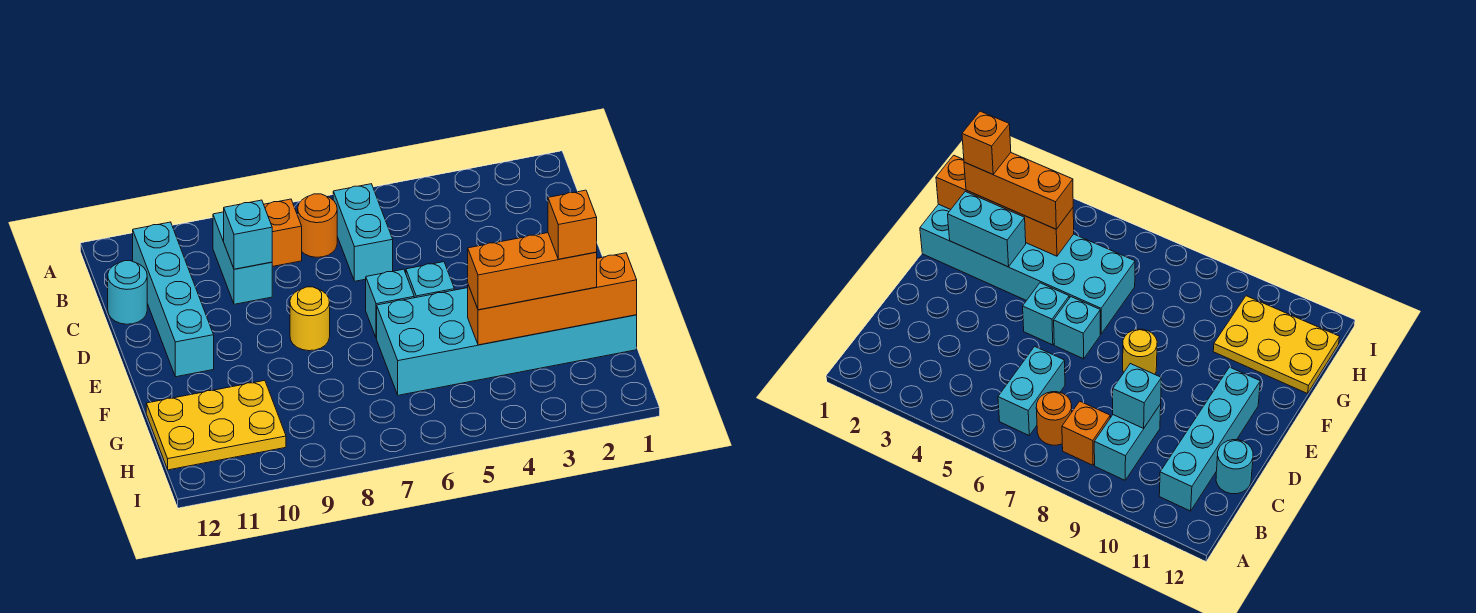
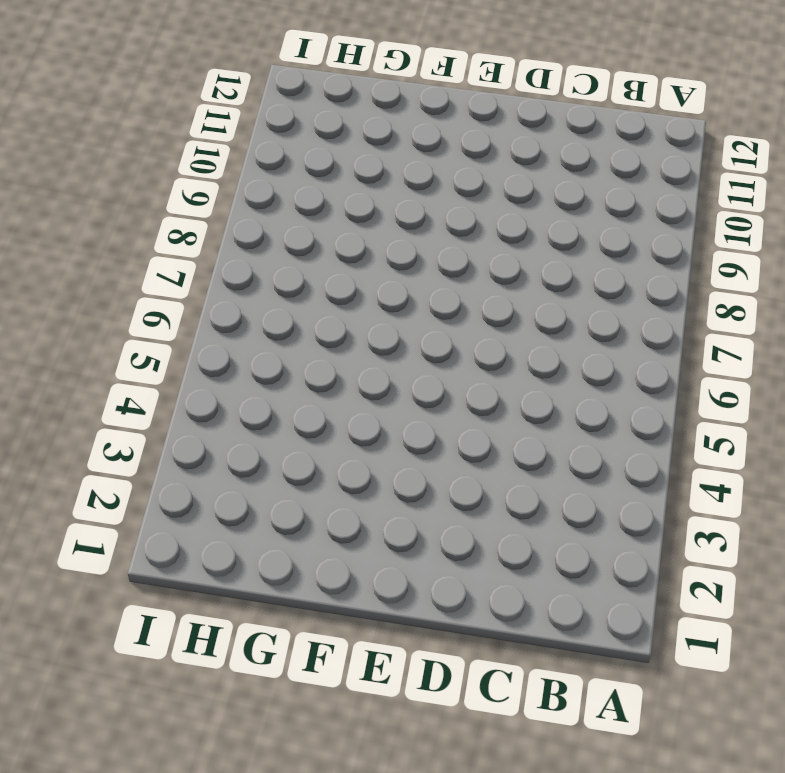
none -> cyan 1x2 brick [333,184,393,281]
none -> orange 1x1 round brick [298,194,337,257]
none -> orange 1x1 brick [264,199,302,267]

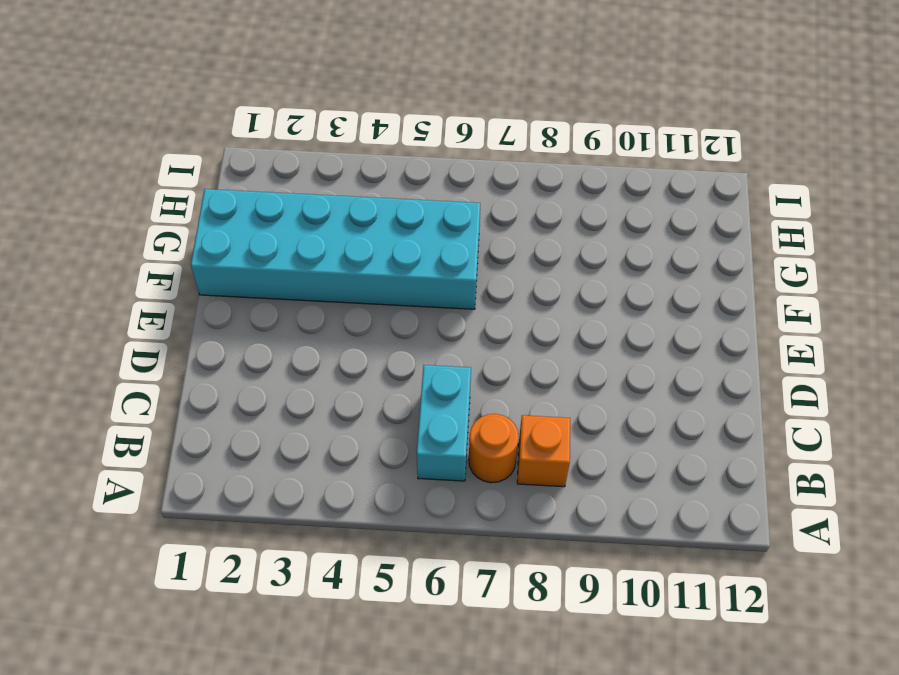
none -> cyan 1x2 brick [213,212,272,304]
none -> cyan 1x4 brick [133,222,214,377]
none -> cyan 1x1 round brick [108,261,147,324]

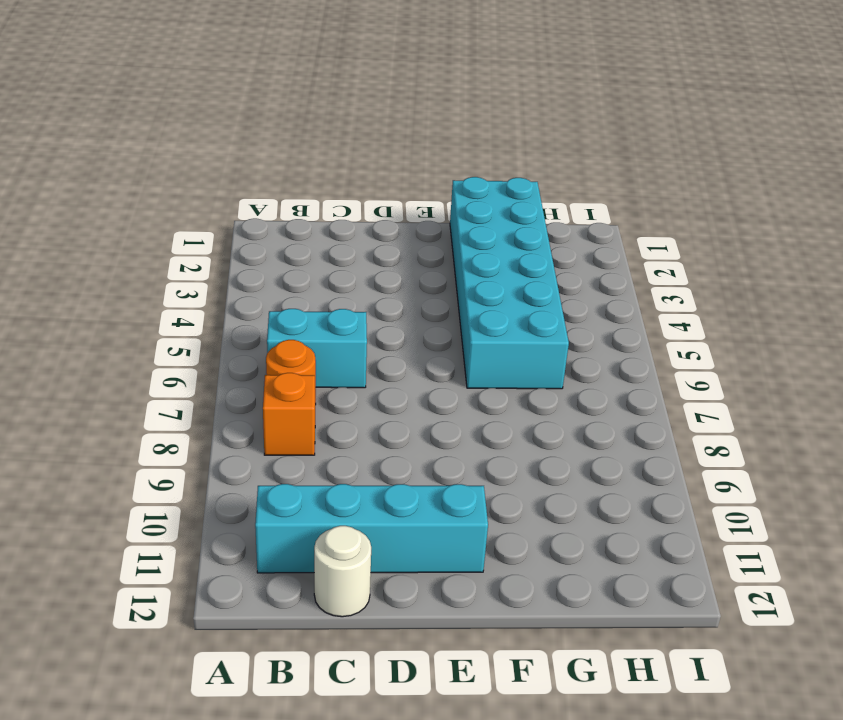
white 1x1 round brick [314,526,371,617] -> cyan 1x1 round brick [108,261,147,324]
none -> cyan 1x2 brick [213,212,272,304]
none -> cyan 1x1 brick [406,262,454,298]
none -> cyan 1x1 brick [366,269,414,338]

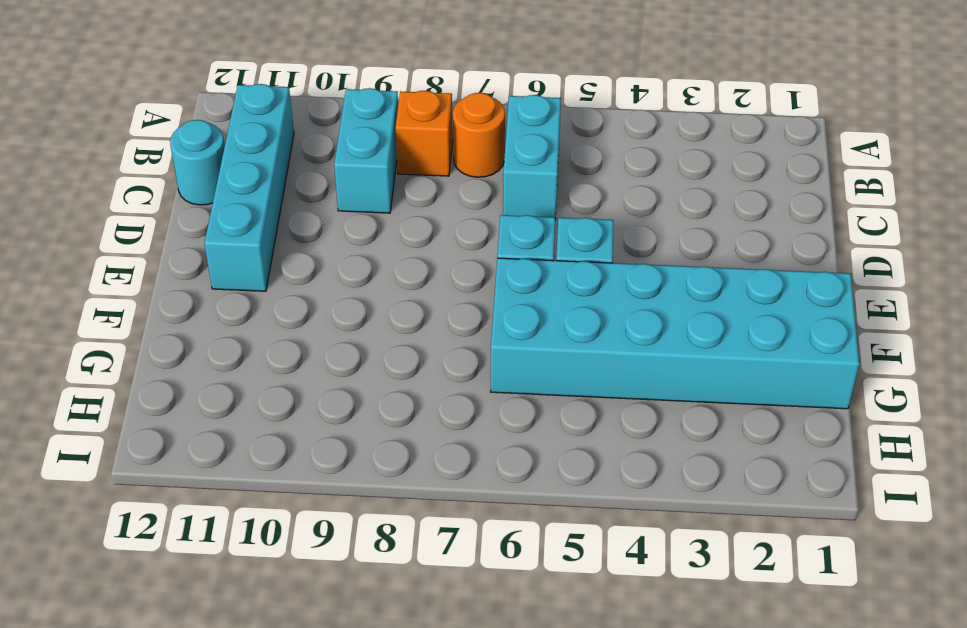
none -> yellow 1x1 round brick [290,287,330,351]
none -> yellow 2x3 plate [146,381,286,470]
none -> cyan 1x1 brick [224,200,272,269]

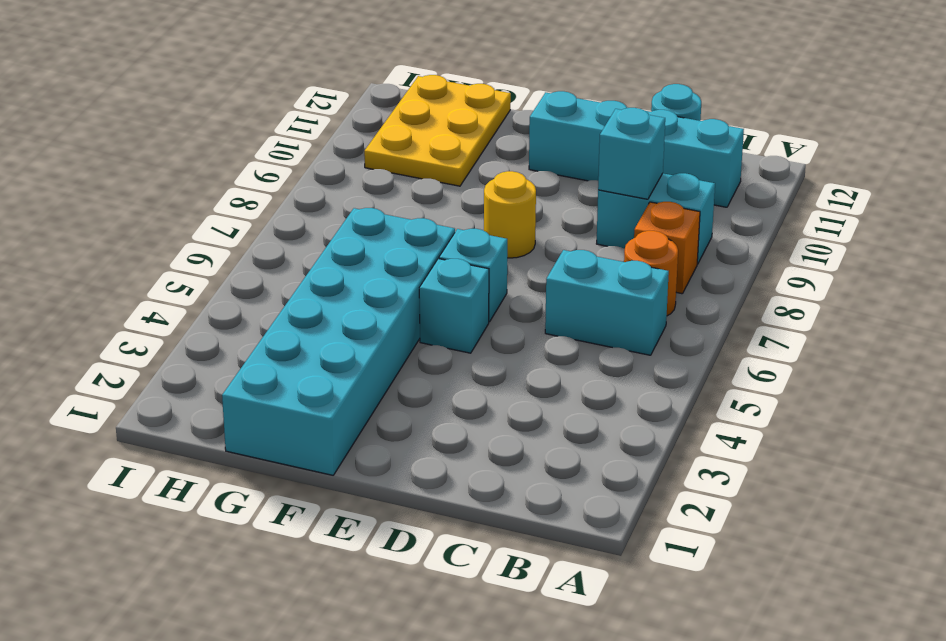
none -> cyan 1x2 brick [948,192,1026,267]
none -> orange 1x4 brick [468,253,637,345]
none -> orange 1x3 brick [468,233,597,310]

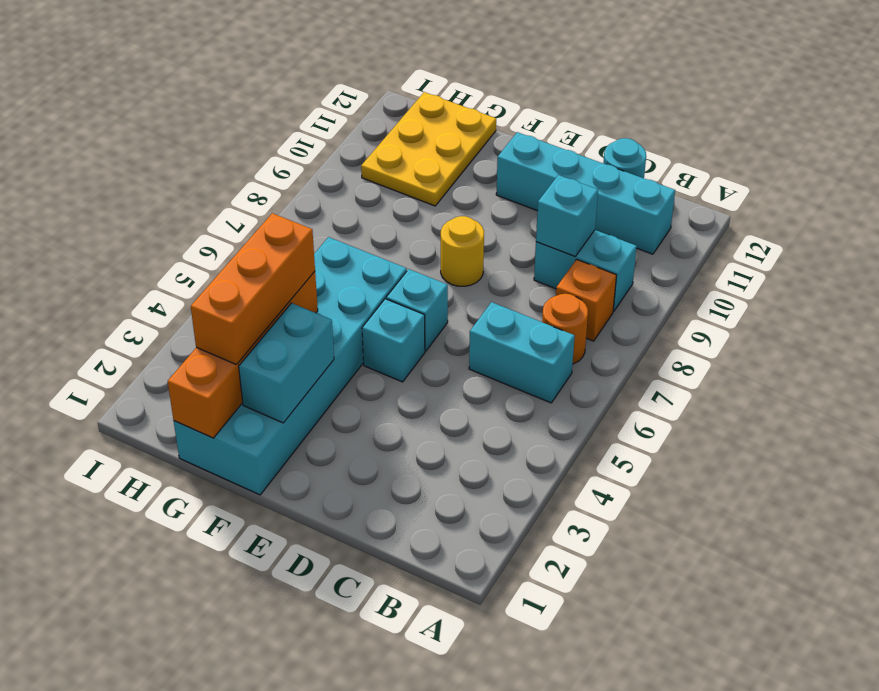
none -> orange 1x1 brick [548,190,597,259]

